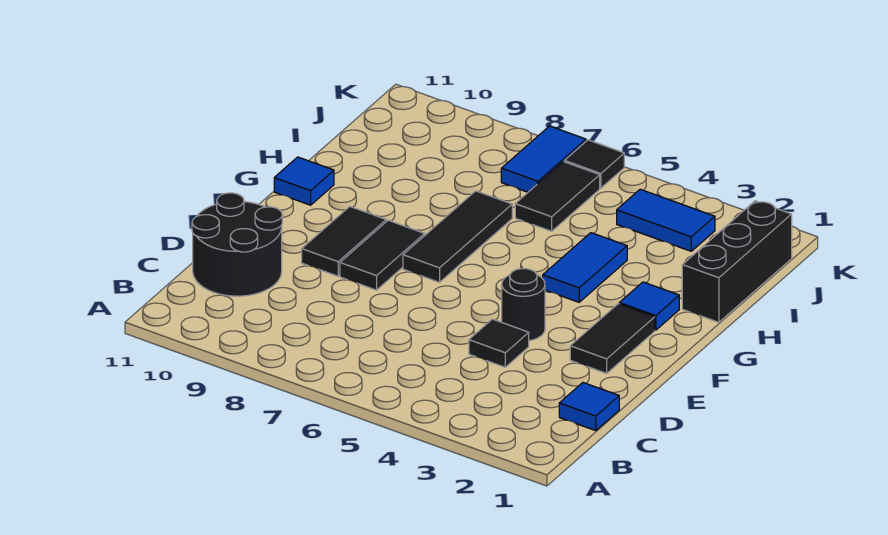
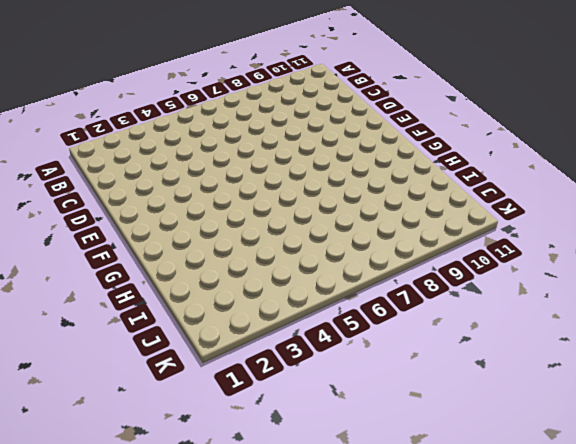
none -> blue 1x1 tile [559,383,619,431]
none -> black 2x2 round brick [192,193,282,296]
none -> black 1x1 tile [469,319,529,367]

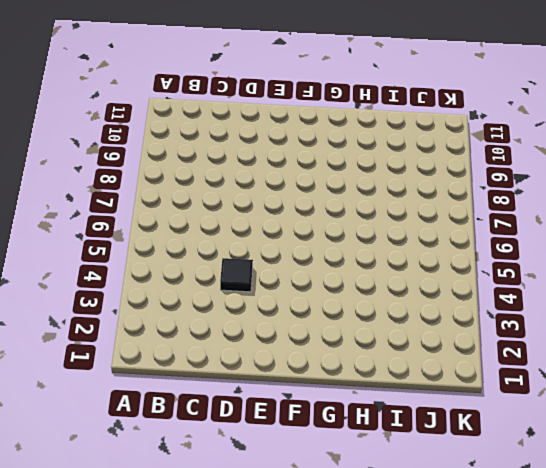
none -> blue 1x1 tile [559,383,619,431]
none -> black 2x2 round brick [192,193,282,296]
none -> black 1x2 tile [570,304,655,373]

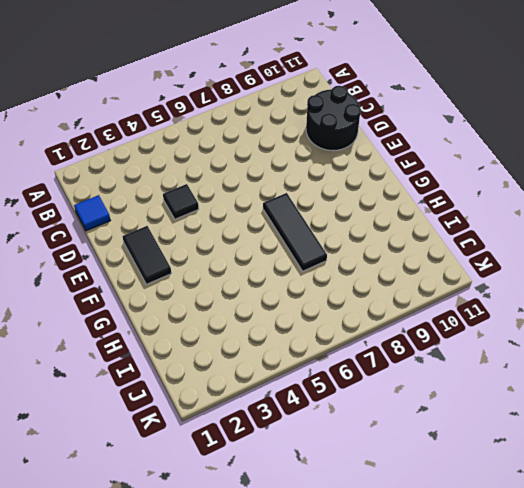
none -> black 1x1 round brick [502,269,545,341]
none -> black 1x2 tile [340,220,425,290]
none -> black 1x2 tile [302,207,386,276]

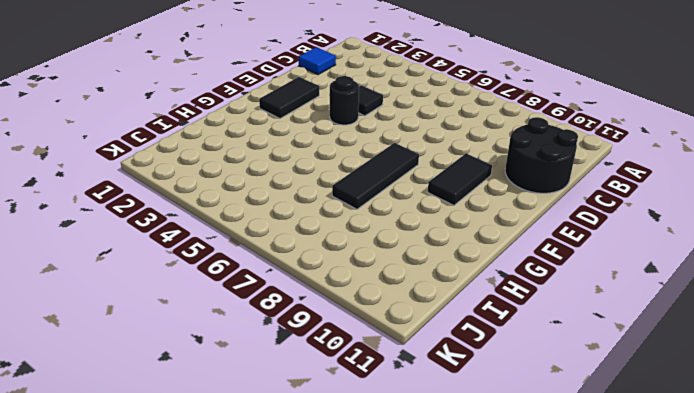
none -> black 1x2 tile [340,220,425,290]
none -> blue 1x1 tile [619,282,679,330]
none -> blue 1x2 tile [543,233,627,302]

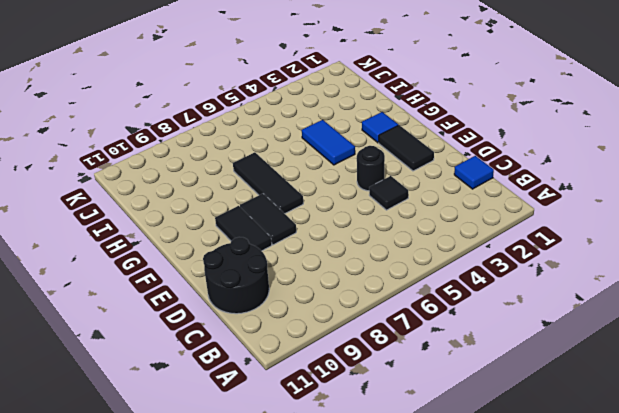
none -> blue 1x1 tile [274,157,334,205]
none -> black 1x3 brick [682,201,792,322]
none -> black 1x2 tile [515,162,600,231]

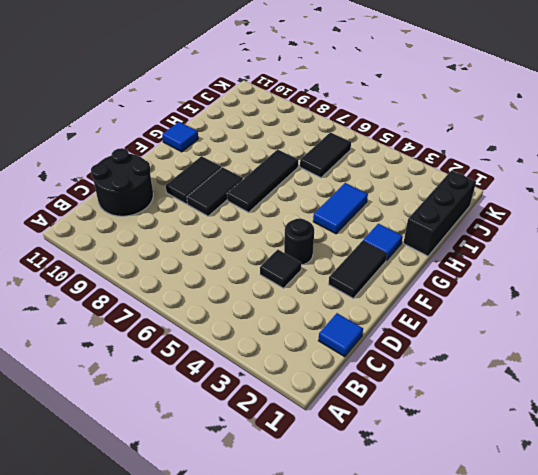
none -> blue 1x2 tile [617,189,715,251]
none -> blue 1x2 tile [501,126,586,192]
none -> black 1x1 tile [564,140,624,188]

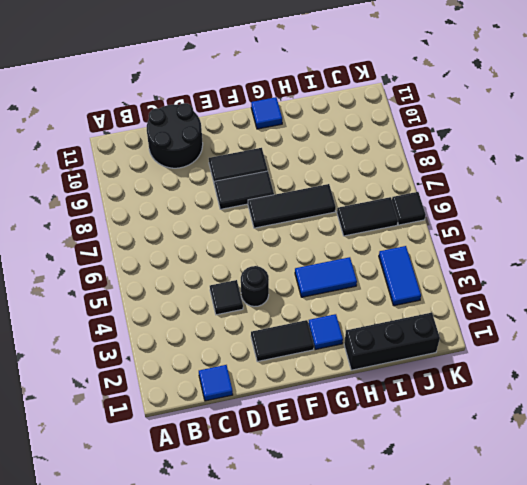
none -> blue 1x2 tile [501,126,586,192]

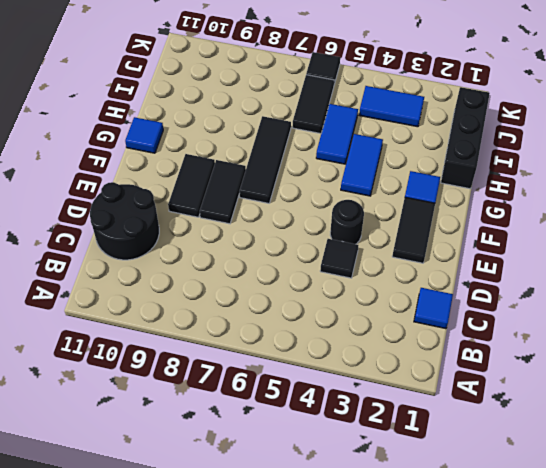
blue 1x2 tile [316,104,358,164] -> blue 1x2 tile moved to [501,126,586,192]

